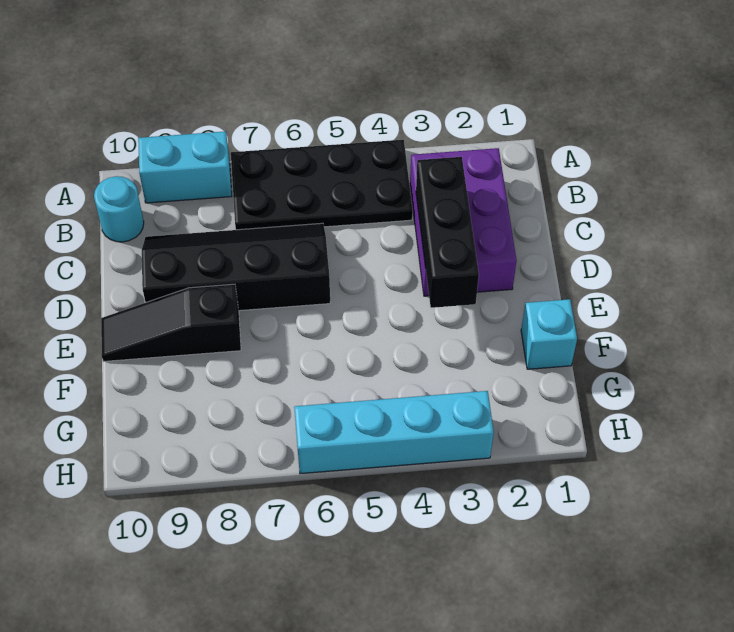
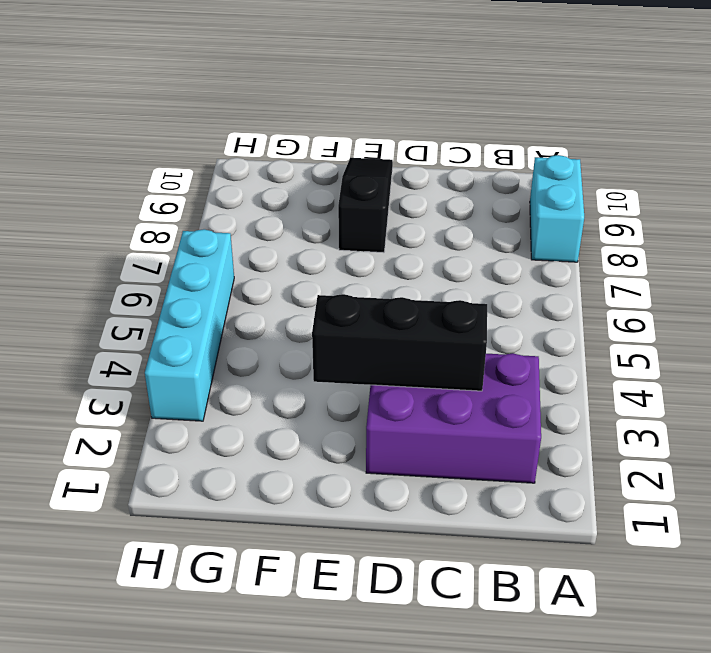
none -> black 2x4 plate [231,140,413,230]
none -> cyan 1x1 round brick [94,176,144,242]

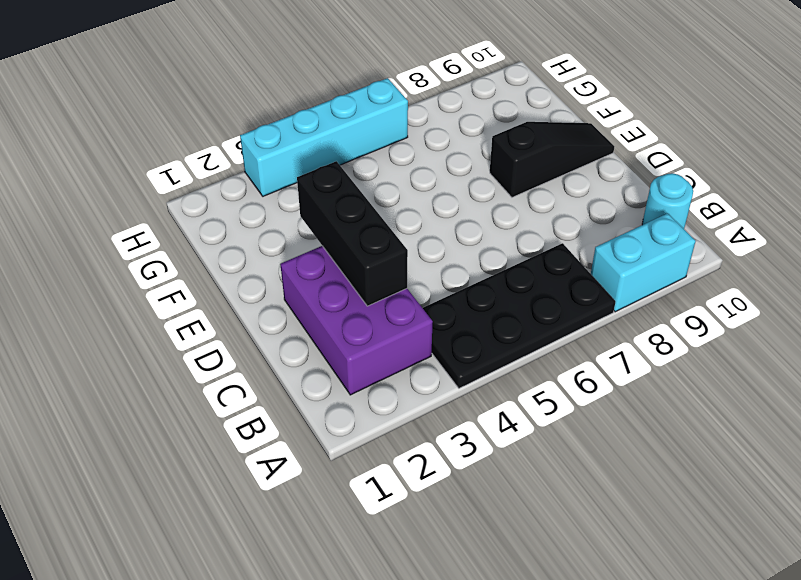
none -> black 2x4 slope [142,223,330,311]
none -> cyan 1x1 brick [521,299,577,369]

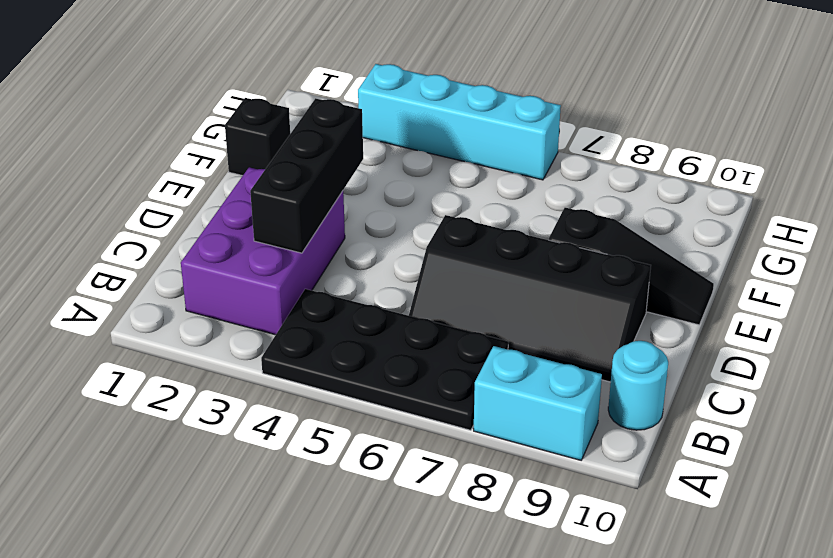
black 1x1 brick [225,98,290,176] -> cyan 1x1 brick [521,299,577,369]

